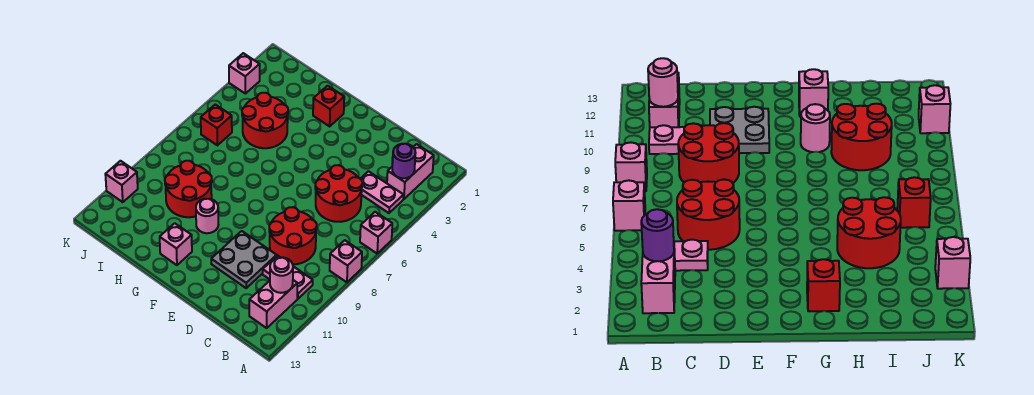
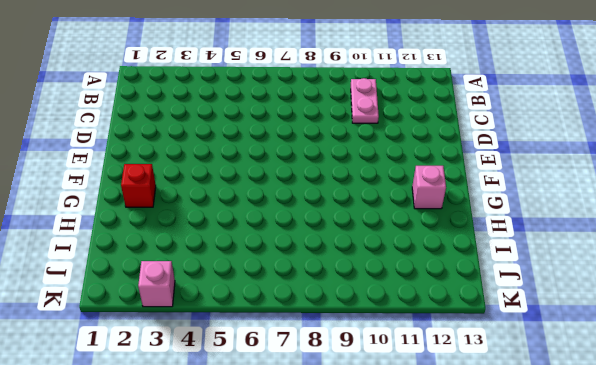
none -> pink 1x1 brick [360,212,392,253]
none -> pink 1x1 brick [330,240,362,282]
none -> pink 1x2 brick [387,144,434,199]

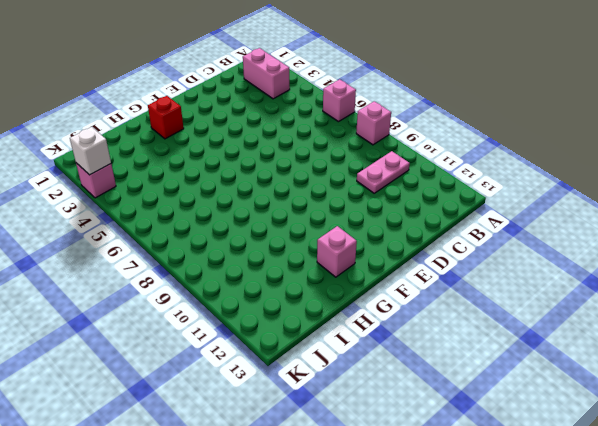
white 1x1 brick [70,127,111,175] -> none
none -> pink 1x2 plate [360,171,403,213]
none -> pink 1x2 brick [249,280,297,328]
none -> red 2x2 round brick [315,165,362,222]

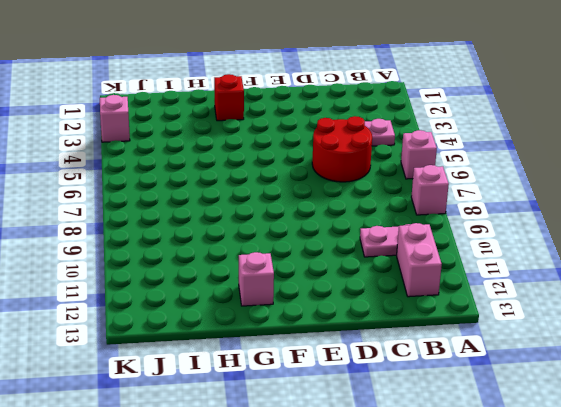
none -> pink 1x2 brick [387,144,434,199]
none -> red 2x2 round brick [269,207,317,264]
none -> grey 2x2 plate [211,231,277,288]

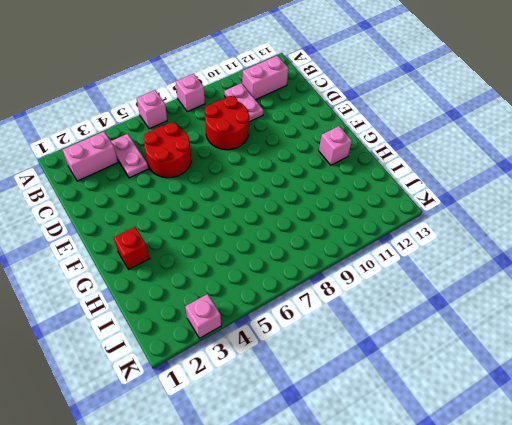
none -> grey 2x2 plate [211,231,277,288]
none -> pink 1x1 round brick [196,199,218,233]
none -> red 2x2 round brick [242,93,288,148]

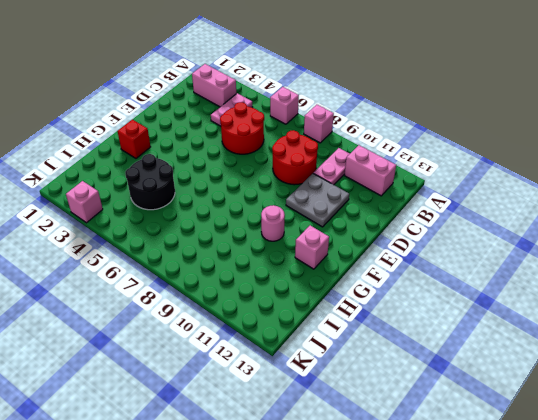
black 2x2 round brick [125,154,175,210] -> red 2x2 round brick [242,93,288,148]
none -> red 2x2 round brick [165,161,212,217]
none -> red 1x1 brick [201,105,232,145]
none -> pink 1x1 brick [105,161,138,202]

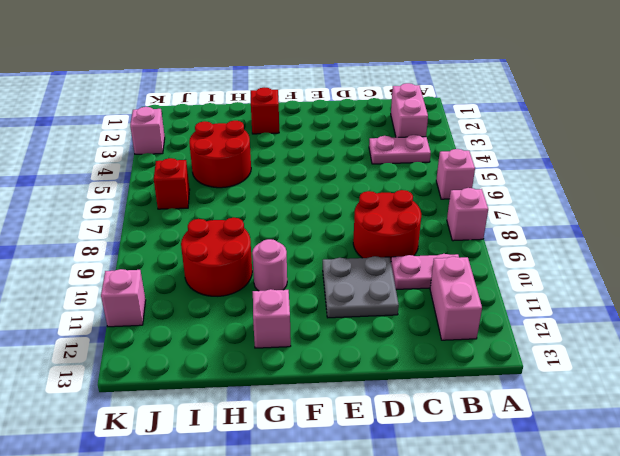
none -> red 2x2 round brick [315,165,362,222]
none -> purple 1x1 round brick [392,144,415,178]
none -> pink 1x1 round brick [270,257,293,293]

